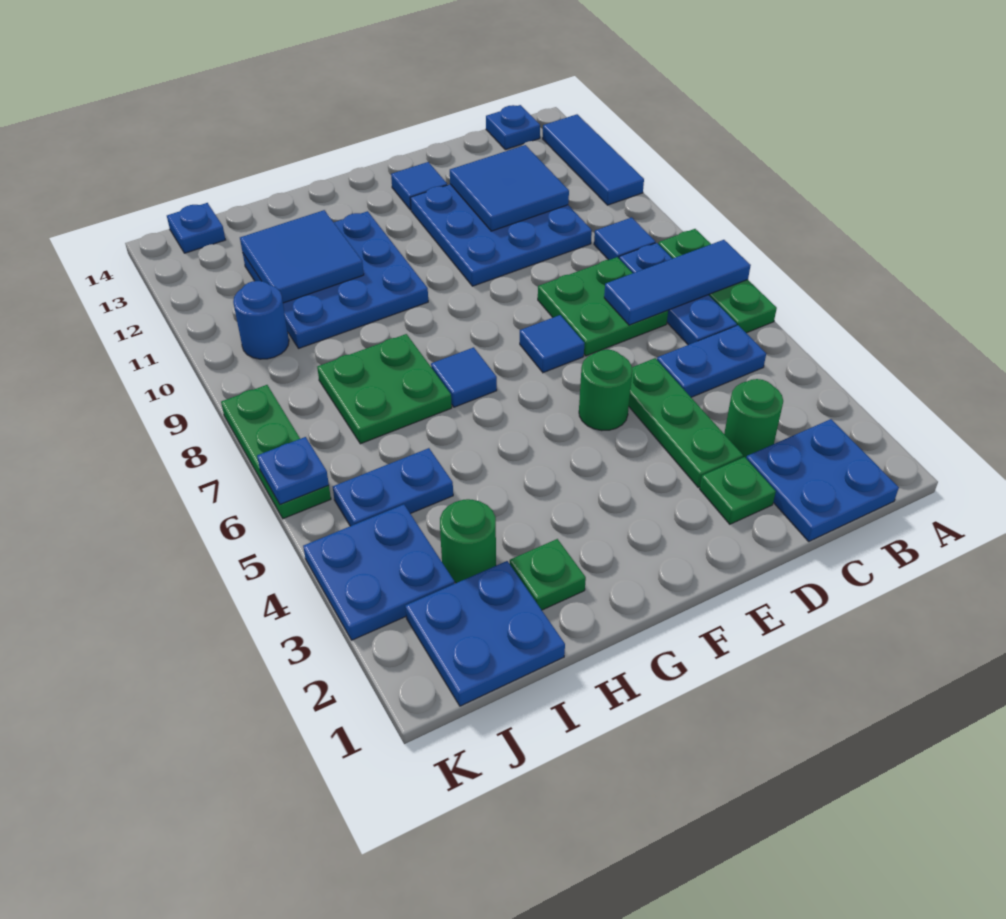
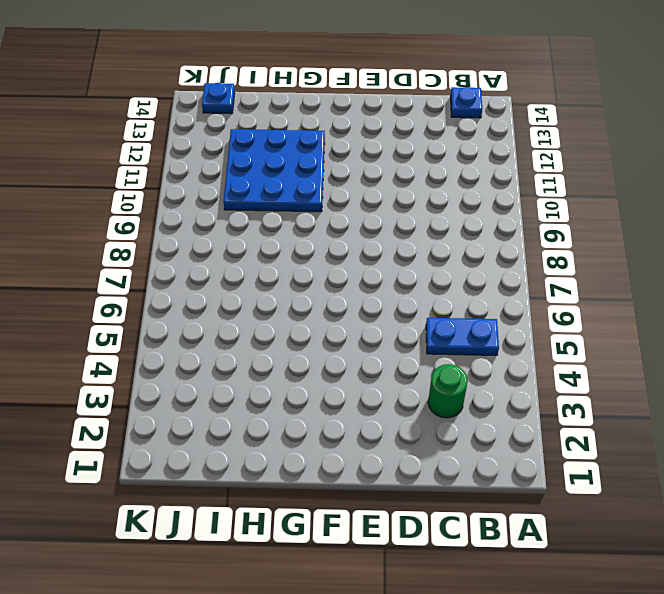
none -> green 1x3 plate [658,229,777,333]
none -> blue 1x3 tile [543,114,644,205]
none -> blue 2x2 plate [746,419,899,541]
none -> blue 1x3 plate [619,243,737,345]

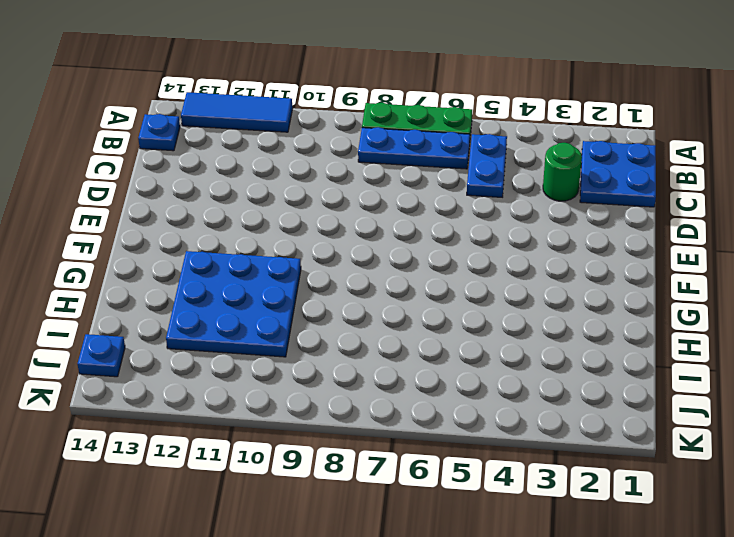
none -> blue 1x1 tile [594,217,655,260]
none -> green 2x2 plate [538,257,668,356]
none -> blue 3x3 plate [410,184,592,286]
none -> green 1x1 plate [700,457,776,524]

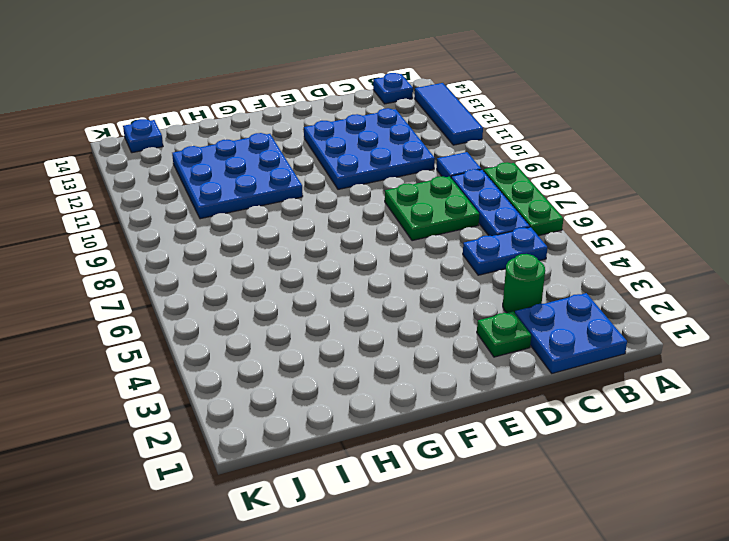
none -> green 1x3 plate [629,358,743,487]
none -> green 1x1 round brick [579,350,632,431]
none -> blue 1x1 tile [520,315,585,373]
none -> blue 1x1 tile [391,162,447,210]

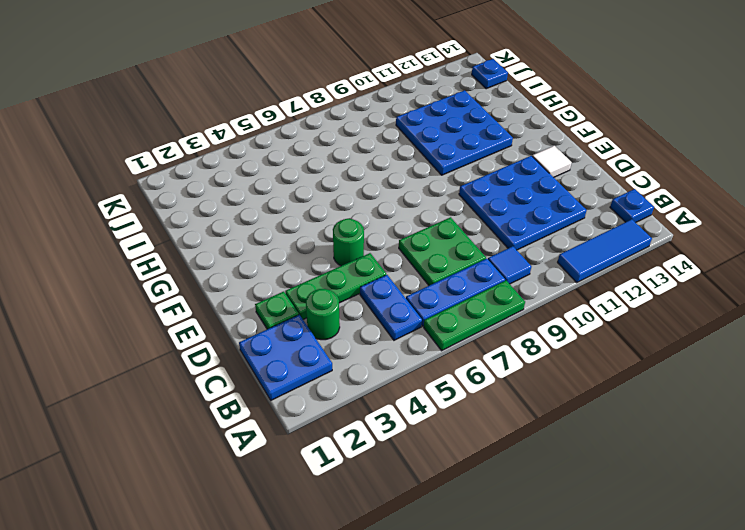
white 1x1 tile [532,146,572,177] -> blue 1x1 tile [391,162,447,210]
none -> blue 1x1 tile [520,315,585,373]
none -> blue 1x1 tile [431,347,497,407]
none -> green 1x1 plate [510,539,586,610]
none -> green 2x2 plate [317,334,452,444]

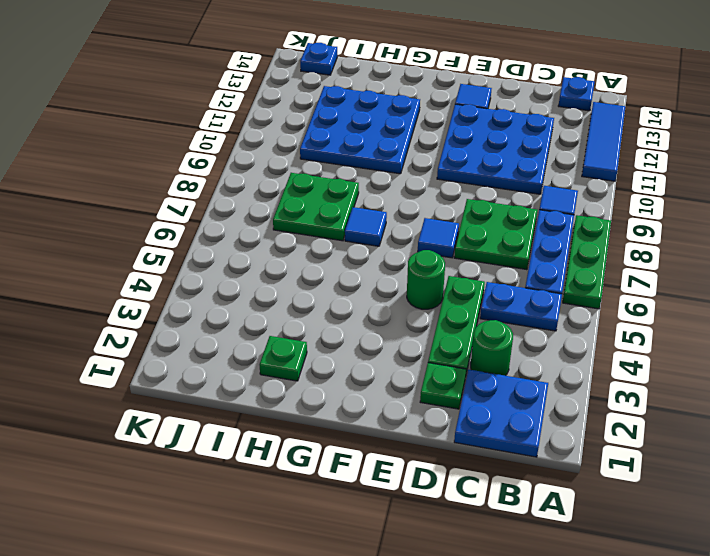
none -> blue 2x2 plate [405,561,565,706]
none -> green 1x1 round brick [440,499,496,583]
none -> blue 1x2 plate [333,448,453,526]
none -> blue 2x2 plate [303,504,455,640]

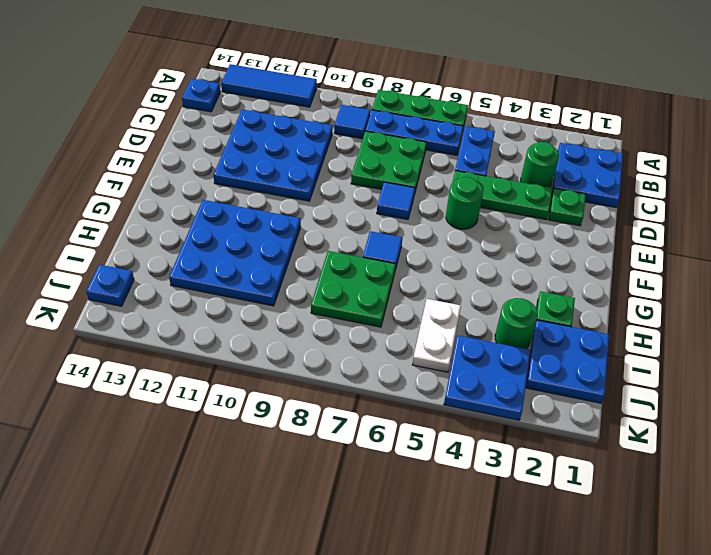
white 1x2 plate [413,299,461,372] -> blue 1x2 plate [333,448,453,526]
none -> blue 1x1 tile [391,162,447,210]
none -> blue 1x1 round brick [233,281,289,359]
none -> green 1x3 plate [221,385,331,519]
none -> blue 1x3 tile [604,240,751,325]

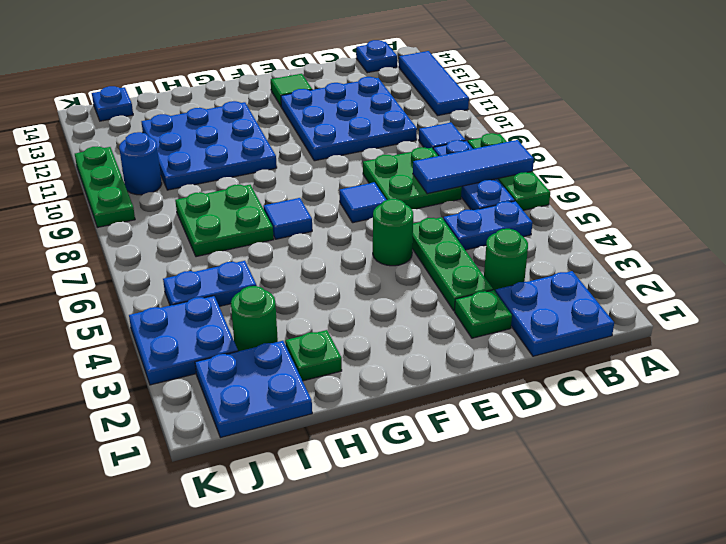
green 1x1 tile [271,74,312,106] -> blue 1x1 tile [391,162,447,210]
green 1x3 plate [75,146,135,227] -> green 1x3 plate moved to [221,385,331,519]
none -> blue 2x2 tile [450,145,569,231]
none -> blue 2x2 tile [240,210,364,303]
none -> blue 1x1 plate [257,437,329,504]

